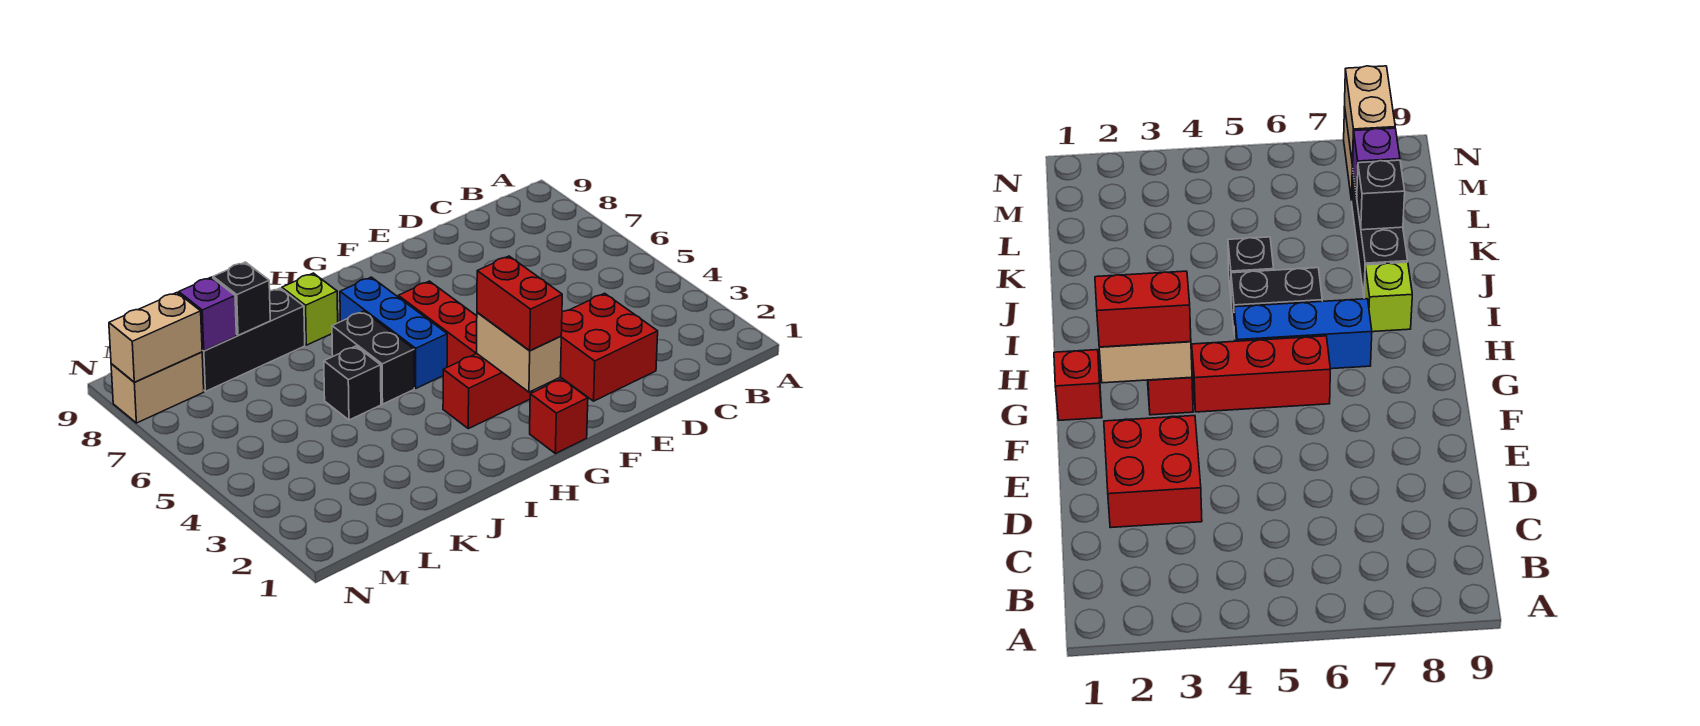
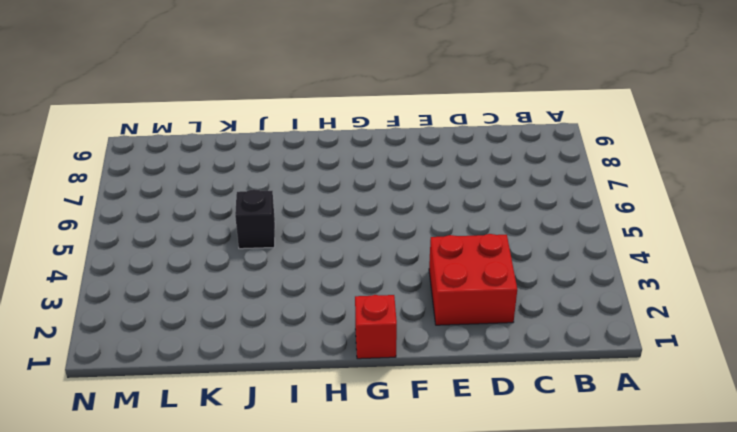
none -> red 1x2 brick [443,354,533,429]
none -> red 1x3 brick [398,281,477,367]
none -> blue 1x3 brick [340,277,447,388]

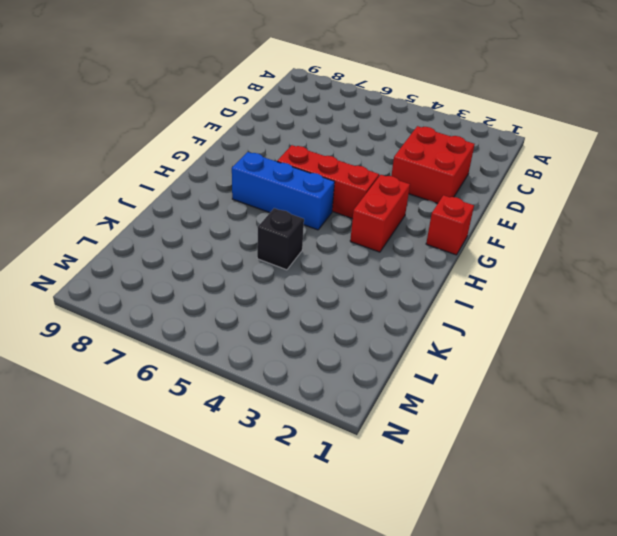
none -> black 1x2 brick [332,311,414,404]
none -> lime 1x1 brick [282,273,338,345]
none -> black 1x3 brick [202,288,305,391]

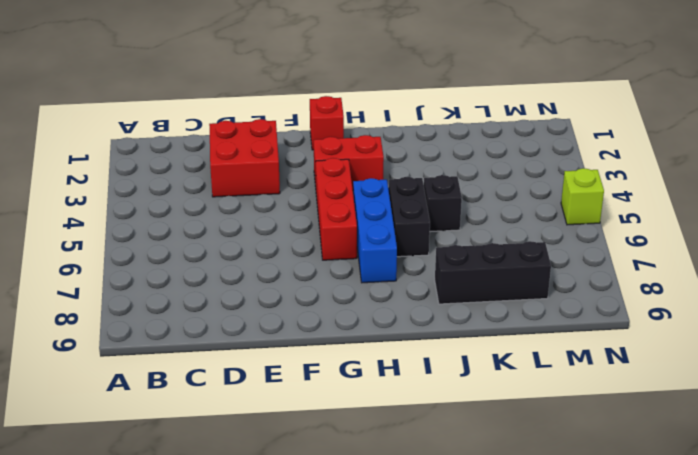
lime 1x1 brick [561,168,604,225] -> lime 1x1 brick moved to [282,273,338,345]
none -> tan 1x2 brick [111,352,204,423]
none -> tan 1x2 brick [477,312,561,392]
none -> black 1x1 brick [213,262,270,335]

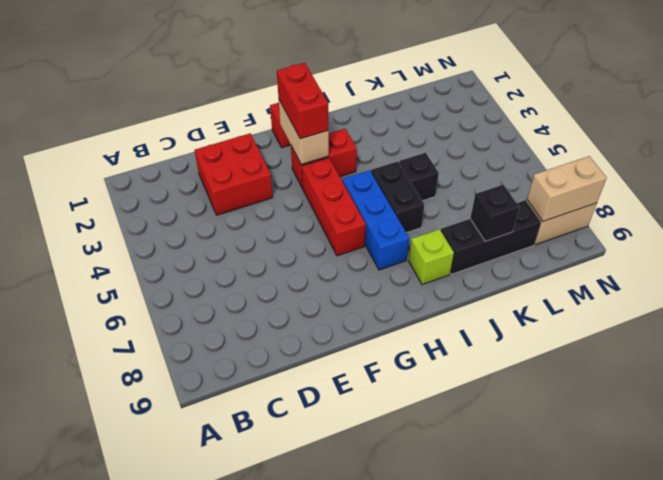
none -> purple 1x1 brick [179,277,236,351]

